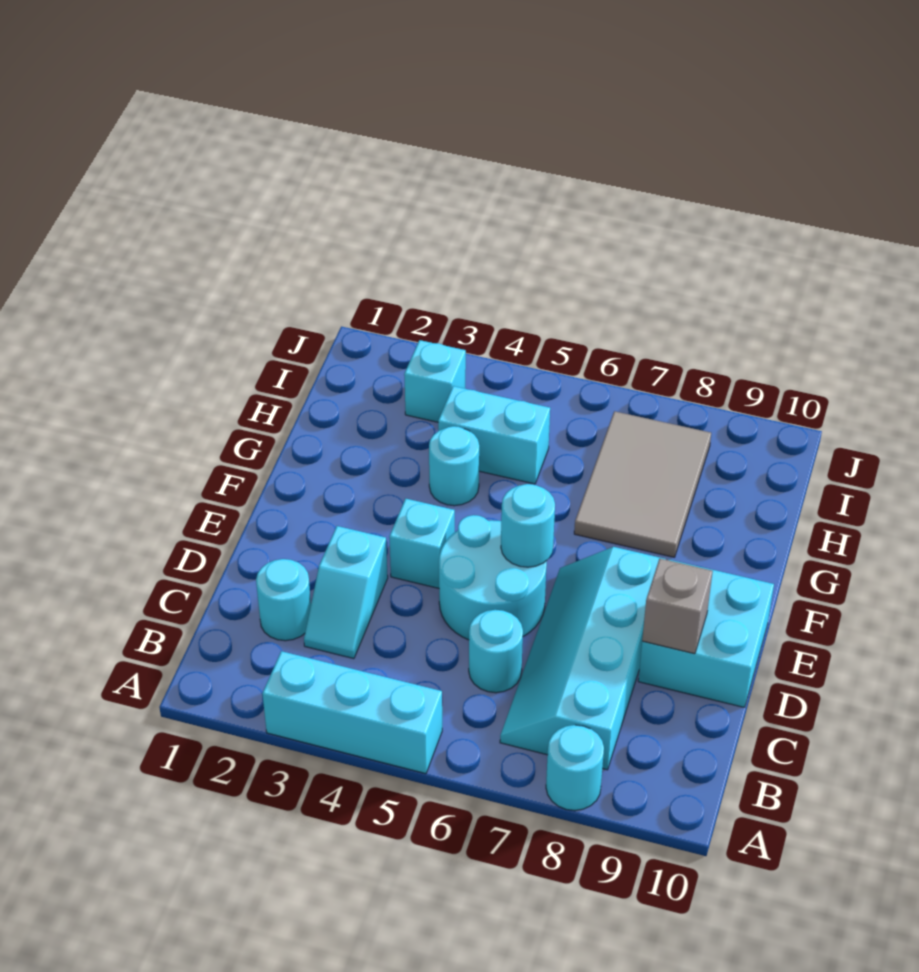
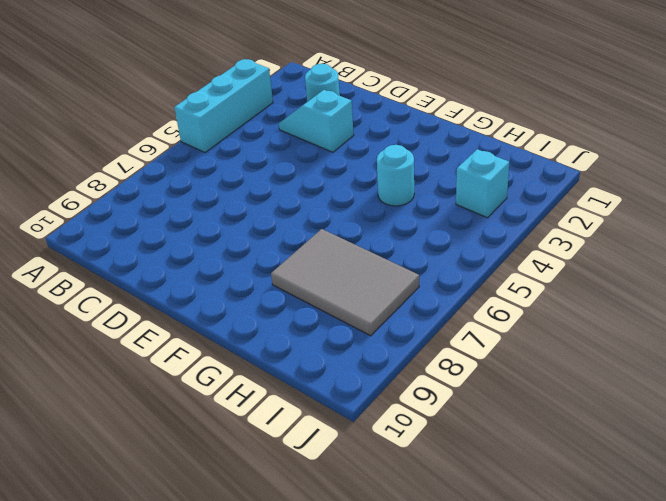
none -> cyan 1x1 round brick [546,725,604,811]
none -> cyan 2x4 slope [500,547,665,770]
none -> cyan 1x1 round brick [469,610,523,693]

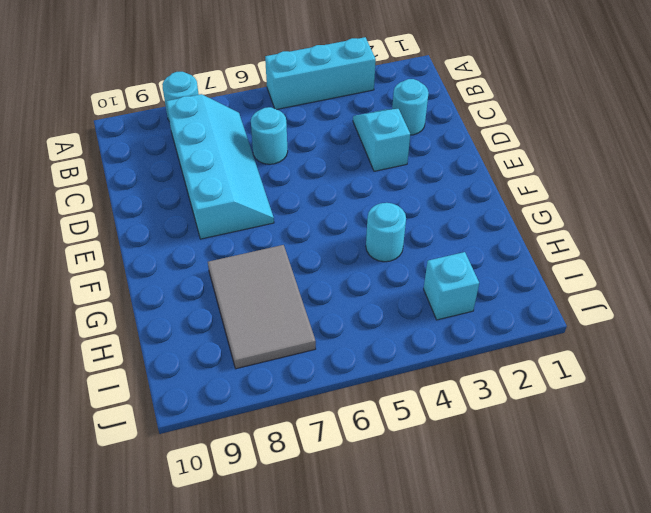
none -> cyan 2x2 round brick [439,515,547,640]
none -> cyan 2x2 brick [638,560,774,707]
none -> cyan 1x1 brick [389,499,455,588]

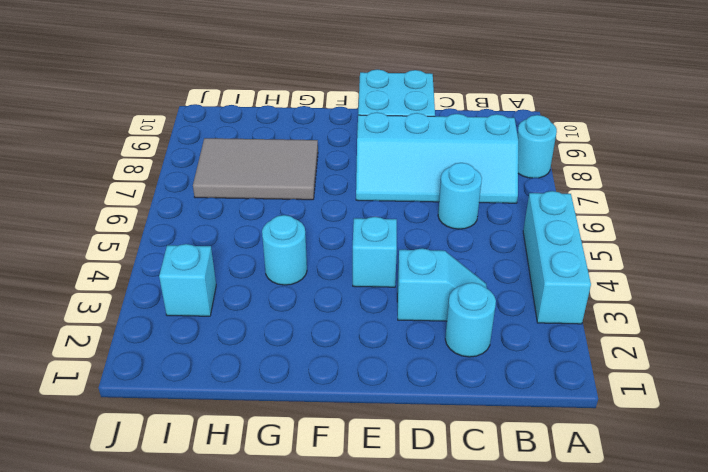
none -> cyan 2x2 round brick [439,515,547,640]
none -> cyan 1x2 brick [438,386,550,484]
none -> grey 1x1 brick [642,558,713,654]

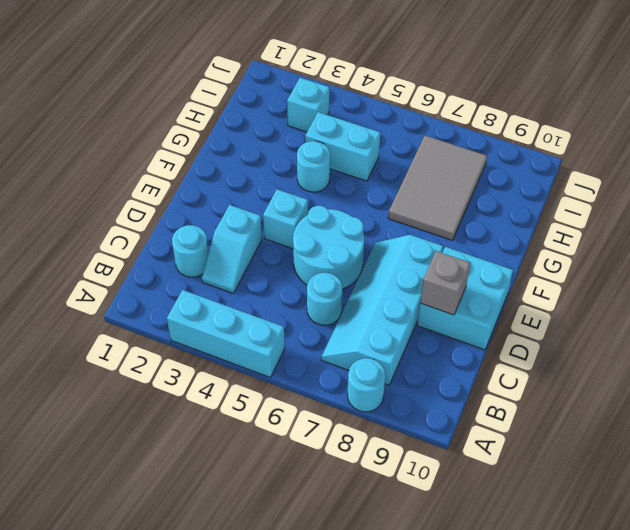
none -> cyan 1x1 round brick [501,484,555,567]

